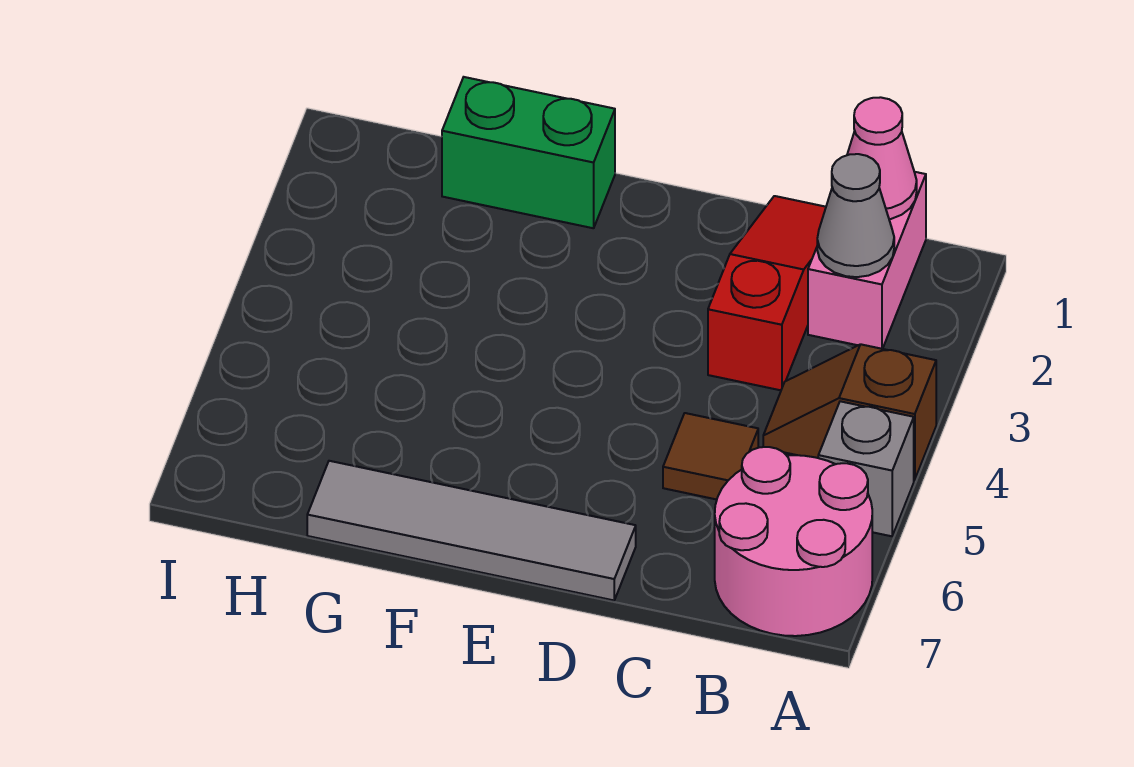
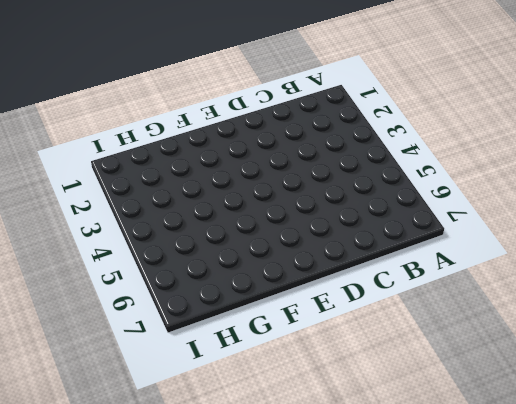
none -> brown 1x2 slope [763,344,936,480]
none -> grey 1x1 brick [818,401,914,536]

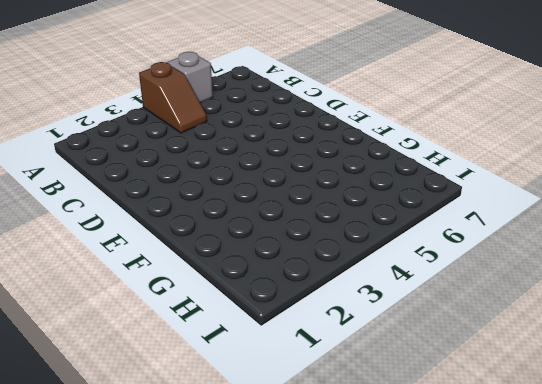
none -> pink 2x2 round brick [715,447,872,636]
none -> pink 1x2 brick [808,172,926,349]

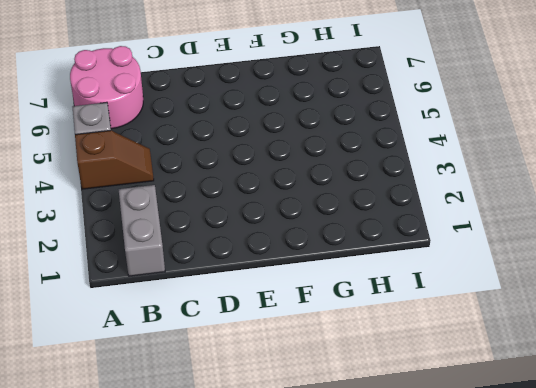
grey 1x2 brick [119,185,165,276] -> pink 1x2 brick [808,172,926,349]
none -> red 1x3 slope [708,196,826,390]
none -> brown 1x1 tile [663,413,758,499]

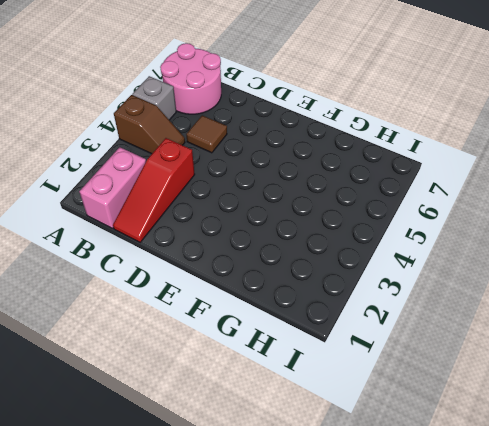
none -> grey 1x4 tile [307,461,636,600]
none -> green 1x2 brick [442,77,615,228]

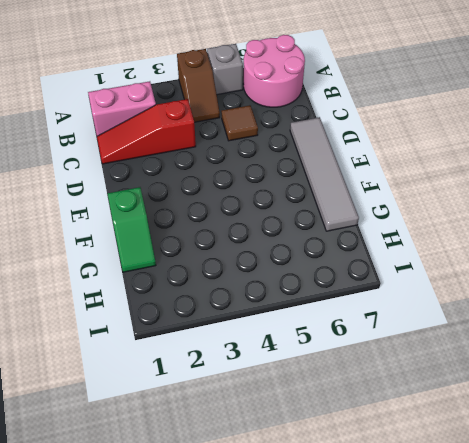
green 1x2 slope [108,187,156,272] -> green 1x2 brick [442,77,615,228]
none -> pink 1x1 cone [847,97,917,219]
none -> grey 1x1 cone [817,154,894,277]

